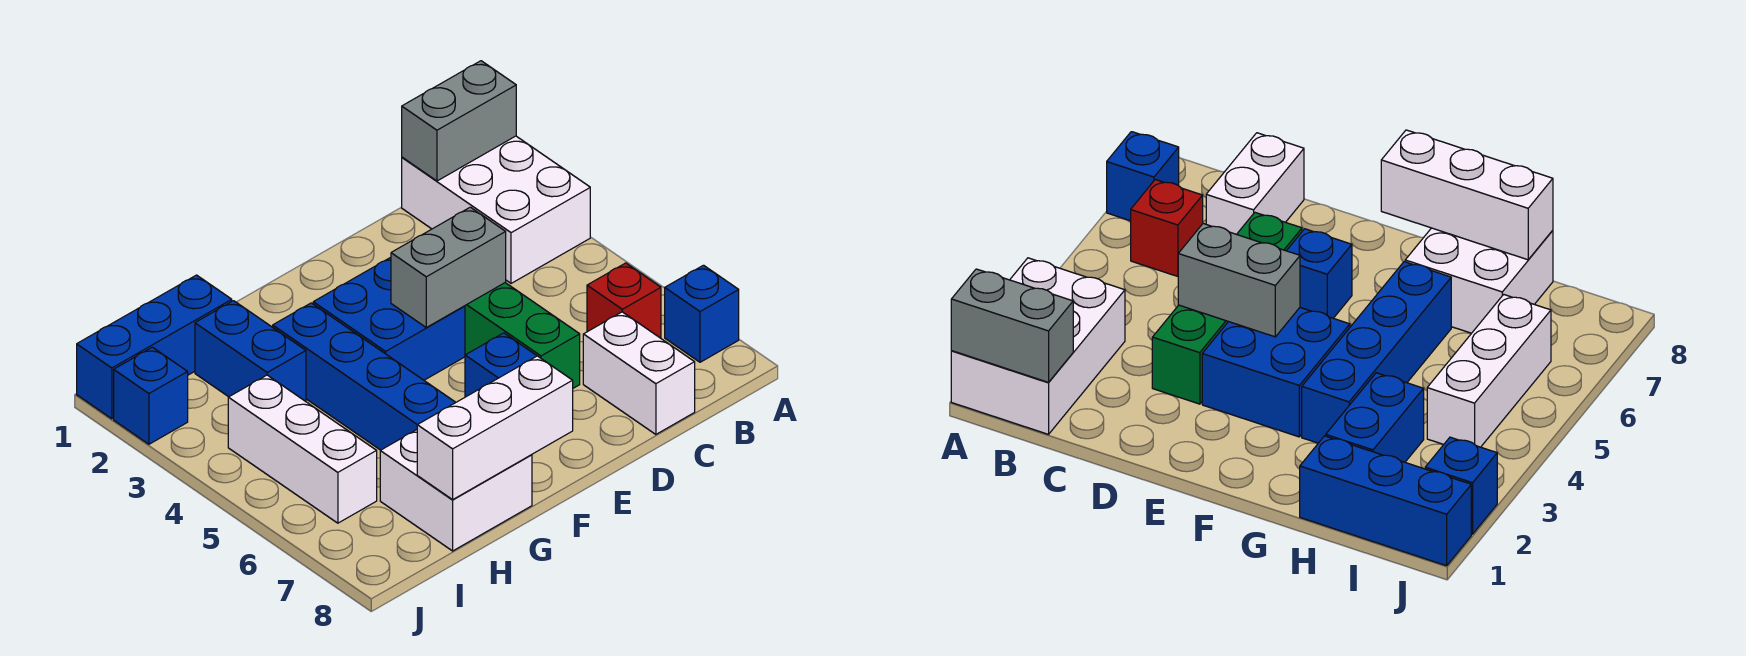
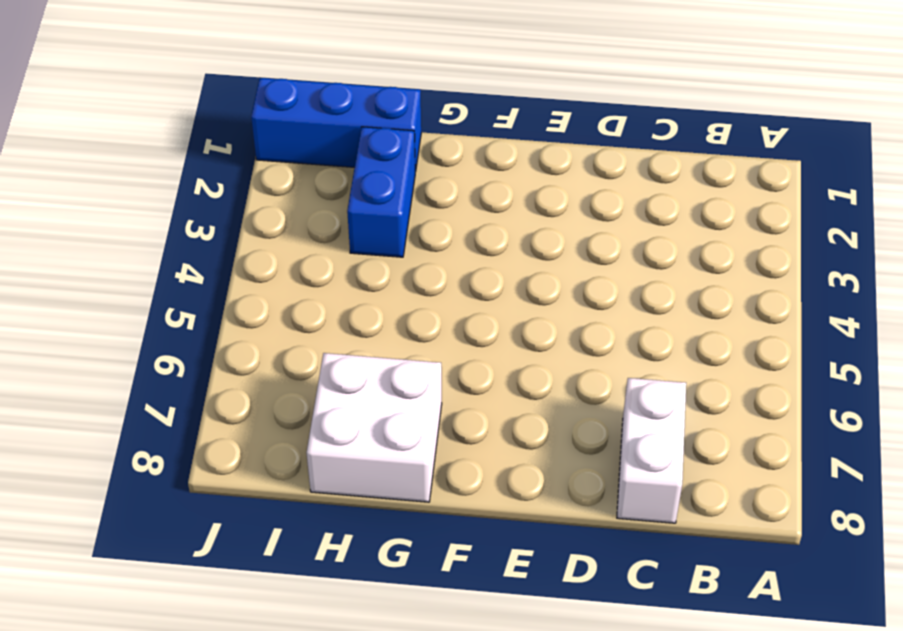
none -> white 2x3 brick [402,136,590,283]
none -> blue 1x1 brick [665,265,739,362]
none -> red 1x1 brick [587,263,661,338]

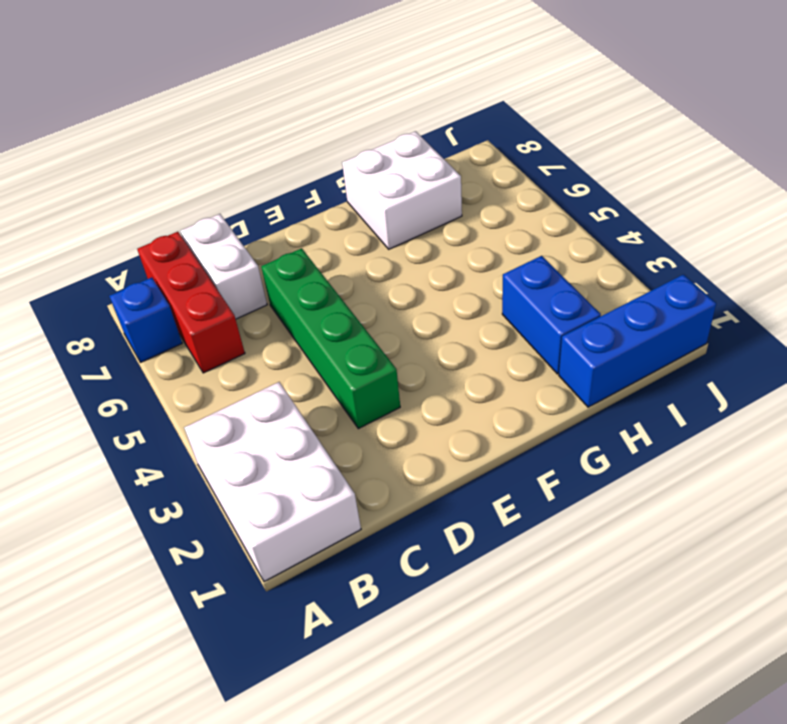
red 1x3 brick [137,232,245,373] -> red 1x1 brick [587,263,661,338]
none -> blue 2x2 brick [313,257,465,380]
none -> blue 1x1 brick [465,333,537,397]
none -> blue 1x4 brick [273,303,456,450]

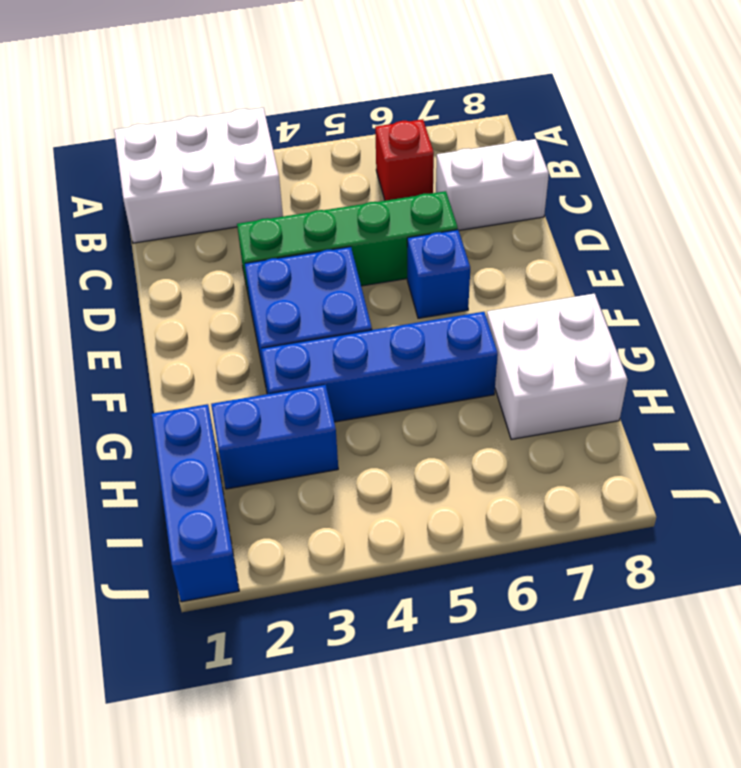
none -> blue 1x1 brick [665,265,739,362]
none -> white 1x3 brick [228,375,377,523]
none -> blue 1x1 brick [114,347,188,444]

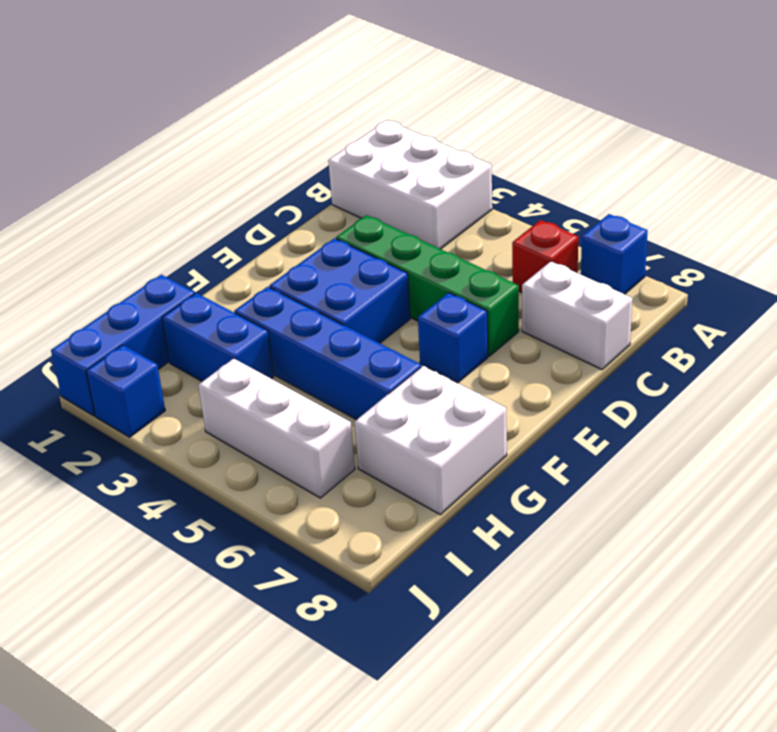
none -> grey 1x2 brick [402,61,516,181]
none -> grey 1x2 brick [391,207,506,327]
none -> white 1x3 brick [417,356,573,500]

